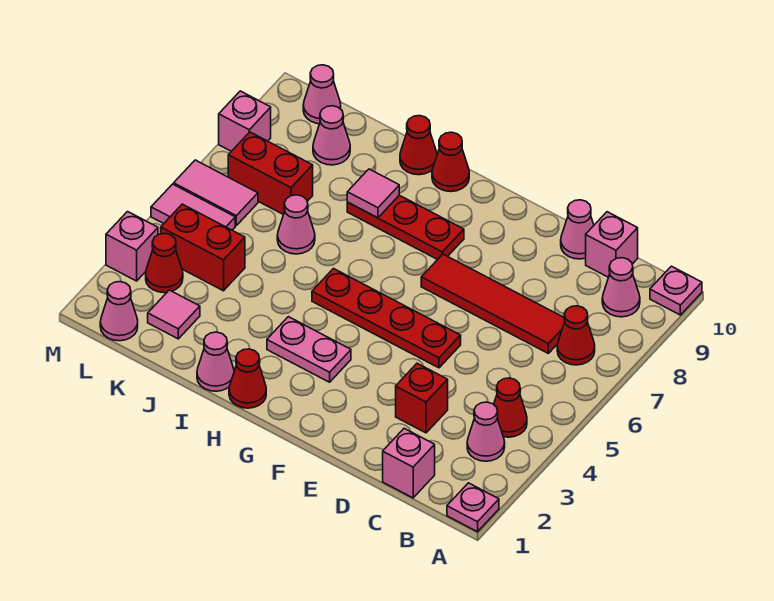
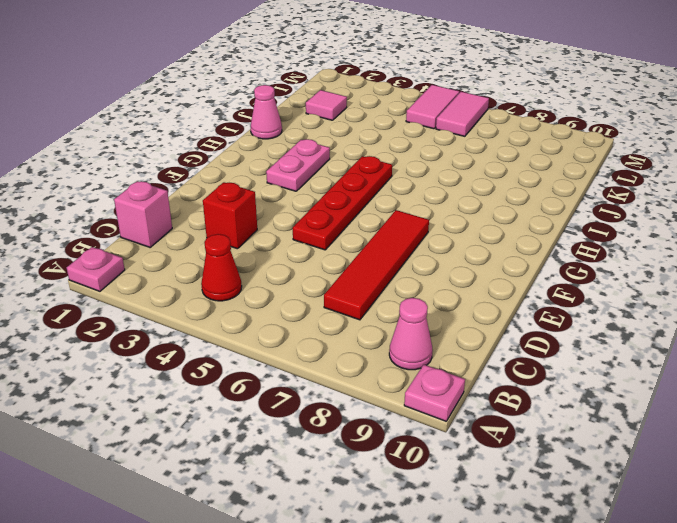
none -> pink 1x1 cone [467,402,505,461]
none -> red 1x1 cone [557,306,595,365]
none -> pink 1x1 brick [586,212,638,277]
none -> pink 1x1 cone [561,200,594,259]

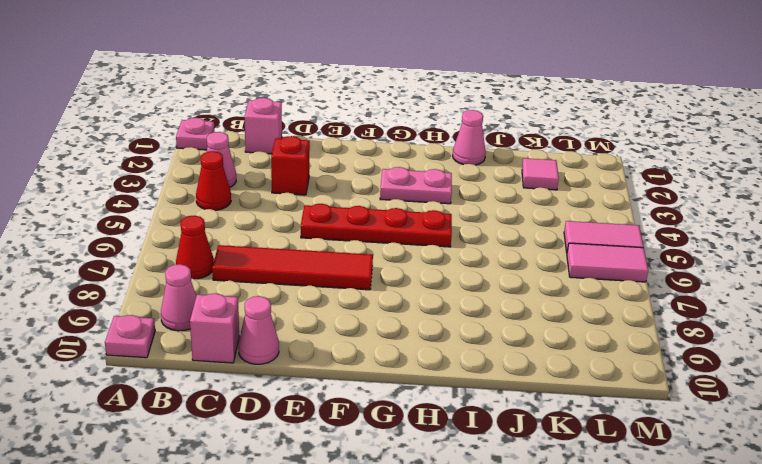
none -> red 1x3 plate [347,195,464,260]
none -> red 1x1 cone [229,349,266,408]
none -> red 1x1 cone [432,132,469,192]
none -> red 1x1 cone [400,116,437,175]

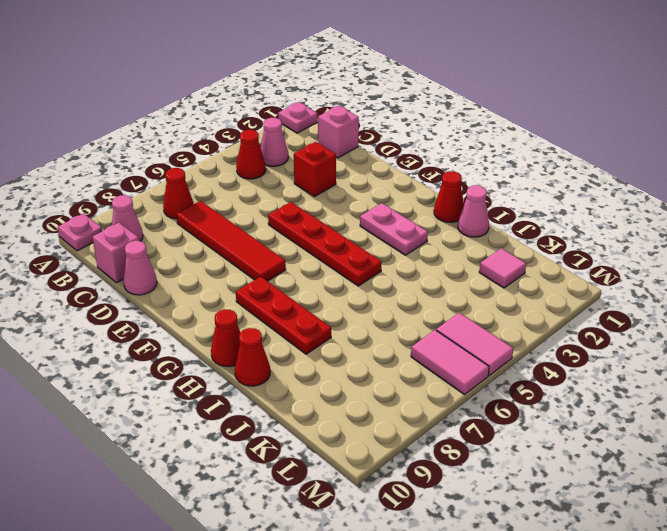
none -> pink 1x1 cone [277,195,315,254]
none -> red 1x2 brick [161,204,245,291]
none -> red 1x2 brick [228,132,313,214]
none -> pink 1x1 cone [313,106,350,165]

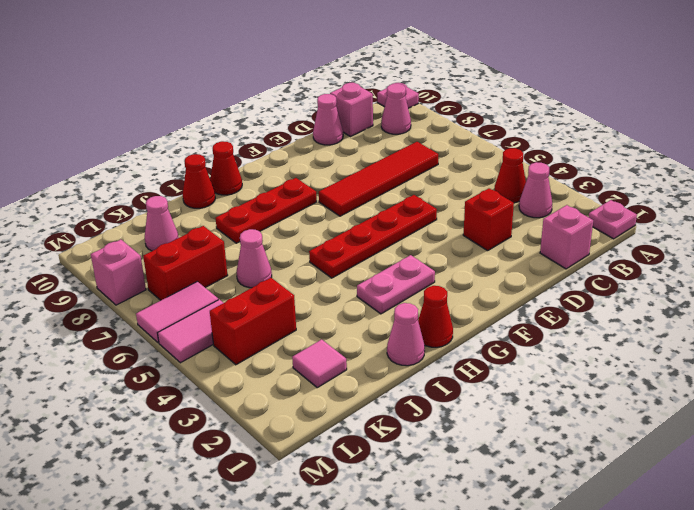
none -> red 1x1 cone [557,306,595,365]
none -> pink 1x1 cone [100,282,138,341]
none -> red 1x1 cone [146,233,183,293]
none -> pink 1x1 cone [303,65,341,124]

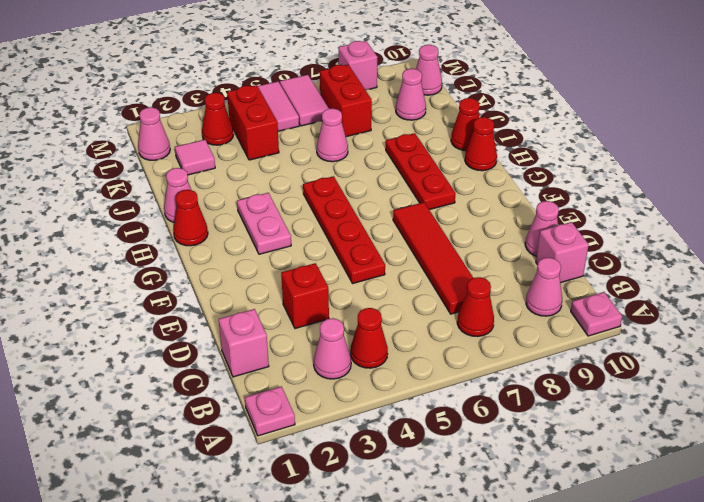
none -> pink 1x1 brick [106,212,158,281]
none -> pink 1x1 tile [347,169,399,218]

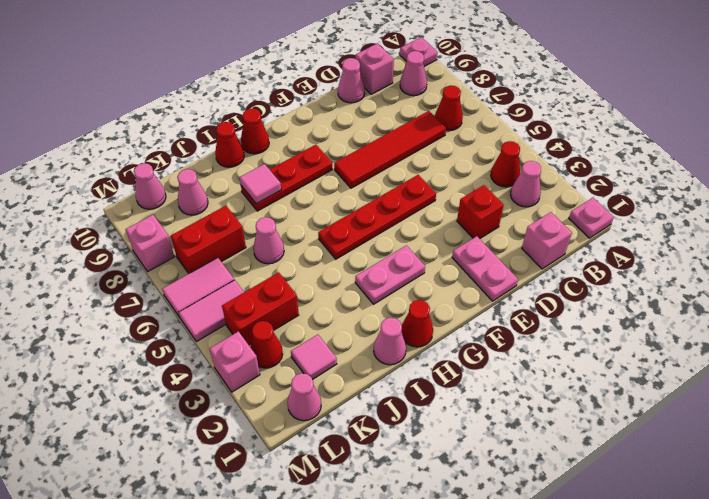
pink 1x2 plate [452,236,518,301] -> none

